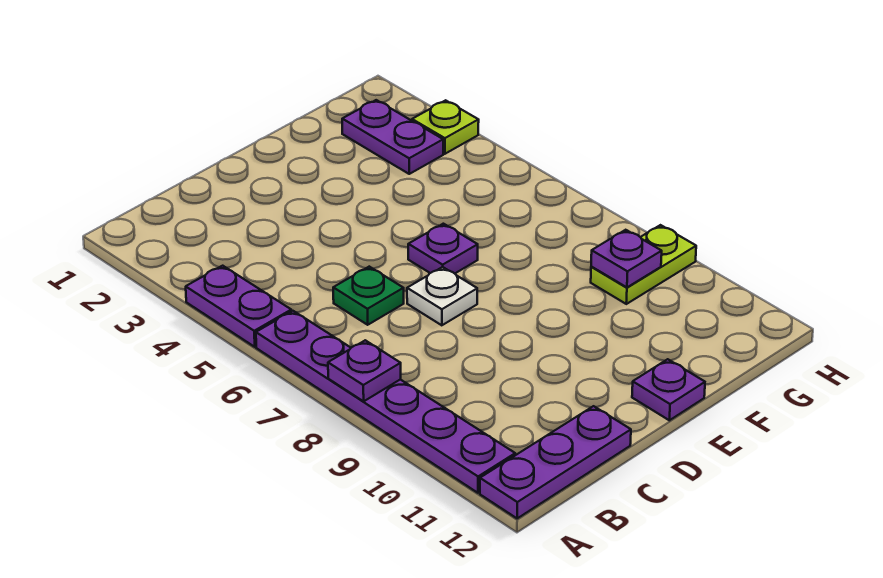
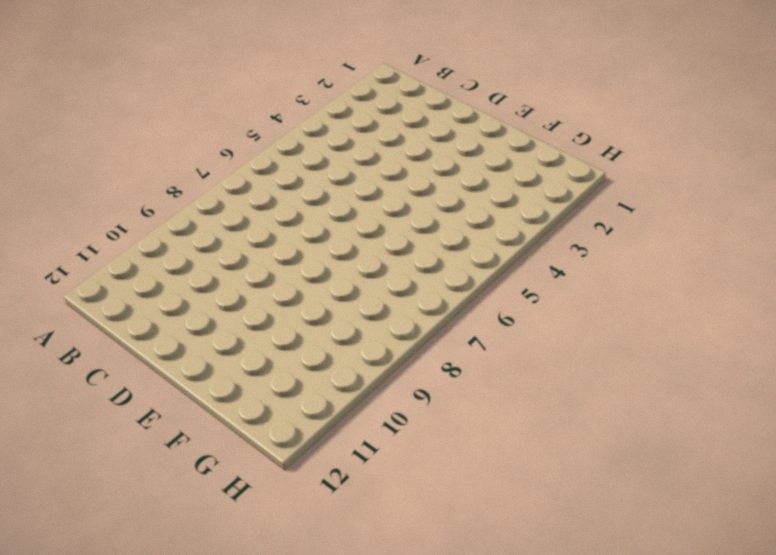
none -> purple 1x2 plate [186,266,291,347]
none -> purple 1x6 plate [256,311,515,493]
none -> purple 1x3 plate [480,406,631,518]

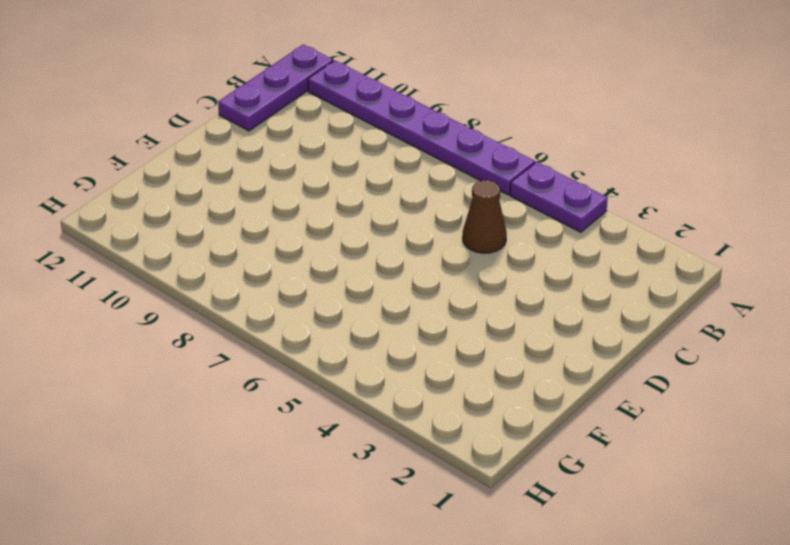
brown 1x1 cone [463,180,507,253] -> none
none -> green 1x1 plate [333,267,404,325]
none -> white 1x1 plate [407,267,477,325]
none -> purple 1x1 plate [408,224,478,273]

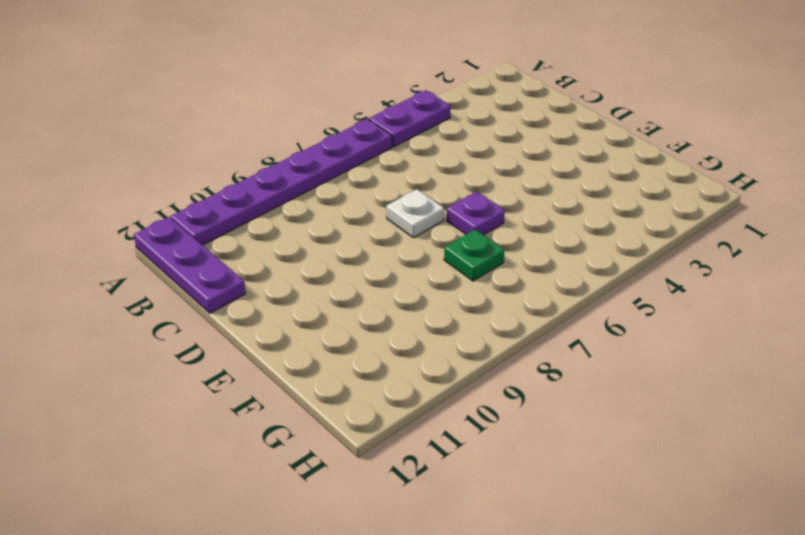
green 1x1 plate [444,230,504,281] -> green 1x1 plate moved to [333,267,404,325]
none -> purple 1x1 plate [632,359,705,420]
none -> purple 1x2 plate [342,100,443,174]
none -> lime 1x2 plate [591,225,696,304]

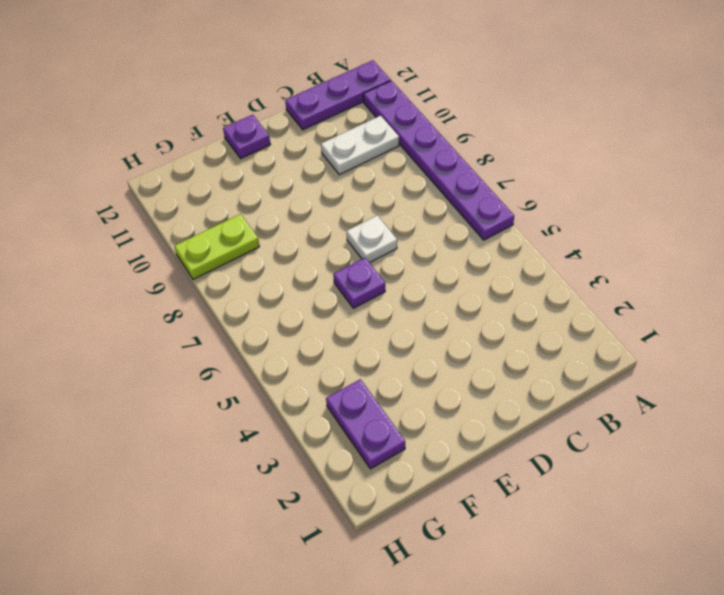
white 1x2 plate [321,116,399,175] -> none
none -> purple 1x2 plate [186,266,291,347]
none -> green 1x1 plate [333,267,404,325]
none -> lime 1x1 plate [412,100,479,154]

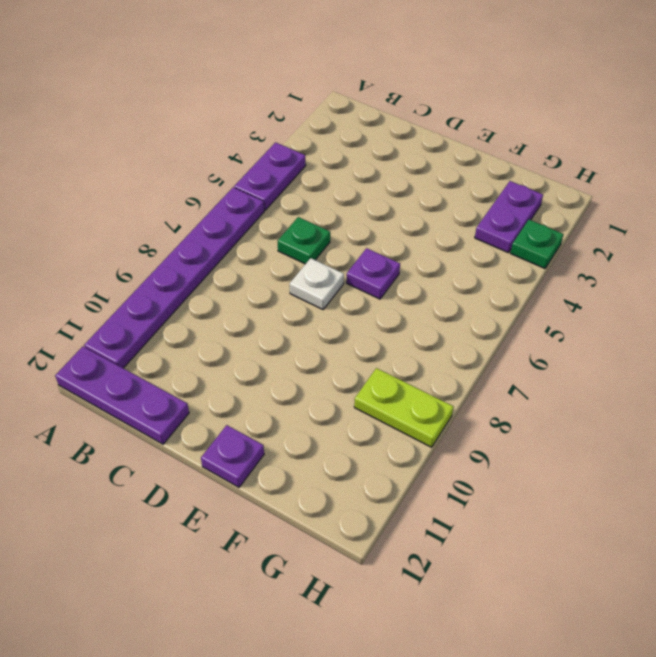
green 1x1 plate [510,220,563,269] -> lime 1x1 plate [412,100,479,154]
none -> purple 1x1 plate [328,340,401,401]
none -> purple 1x1 plate [591,230,662,287]

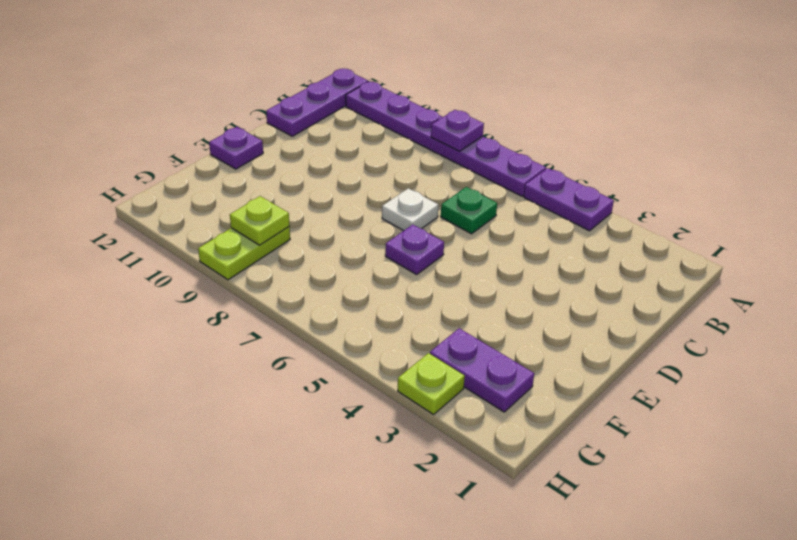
lime 1x1 plate [230,196,289,245] -> purple 1x1 plate [591,230,662,287]

